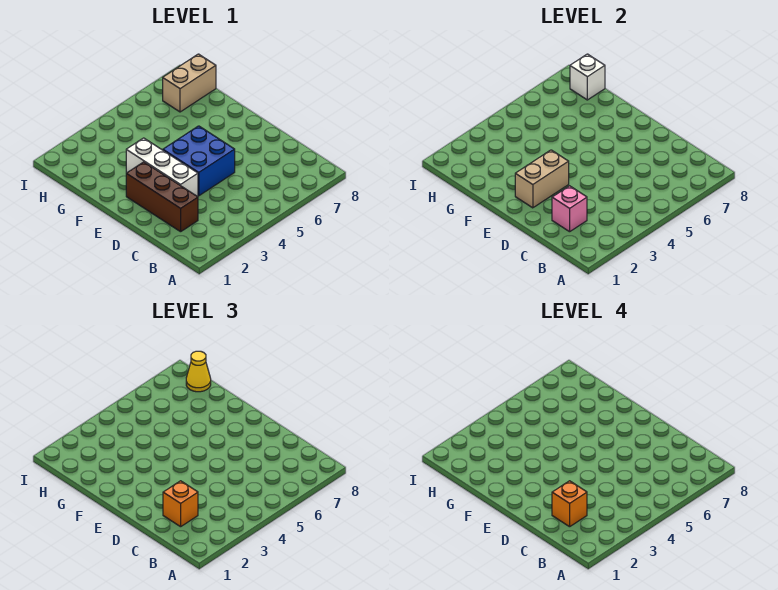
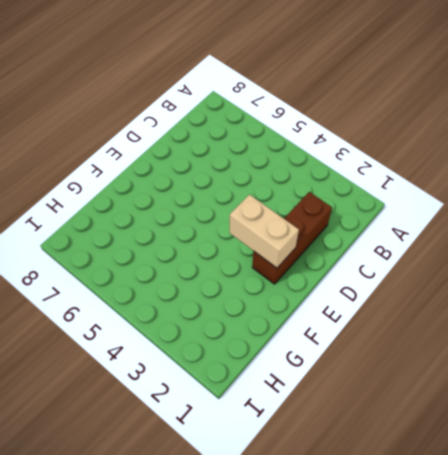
none -> white 1x3 brick [126,138,198,197]
none -> blue 2x2 brick [163,126,235,196]

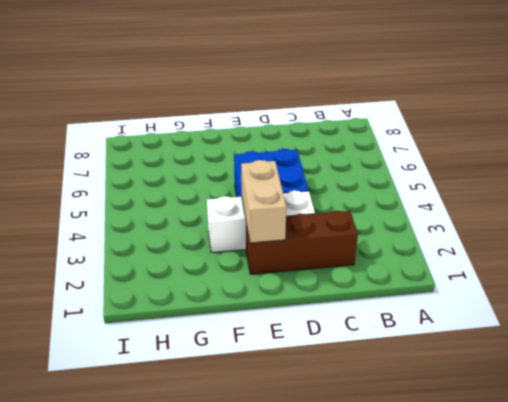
none -> tan 1x2 brick [163,54,216,112]
none -> pink 1x1 brick [552,186,587,232]

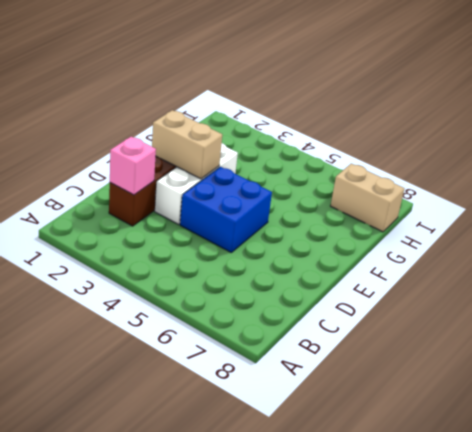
none -> white 1x1 brick [570,54,605,100]
none -> orange 1x1 brick [163,481,198,527]

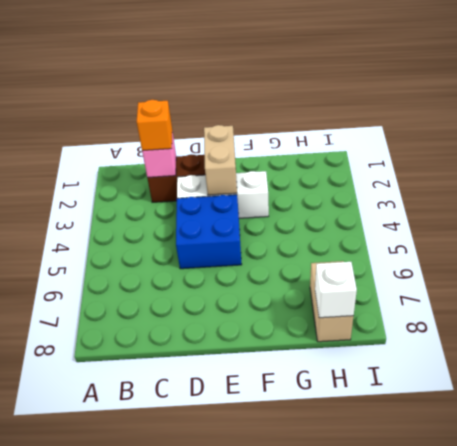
none -> yellow 1x1 cone [186,351,211,392]
none -> orange 1x1 brick [552,481,587,527]

